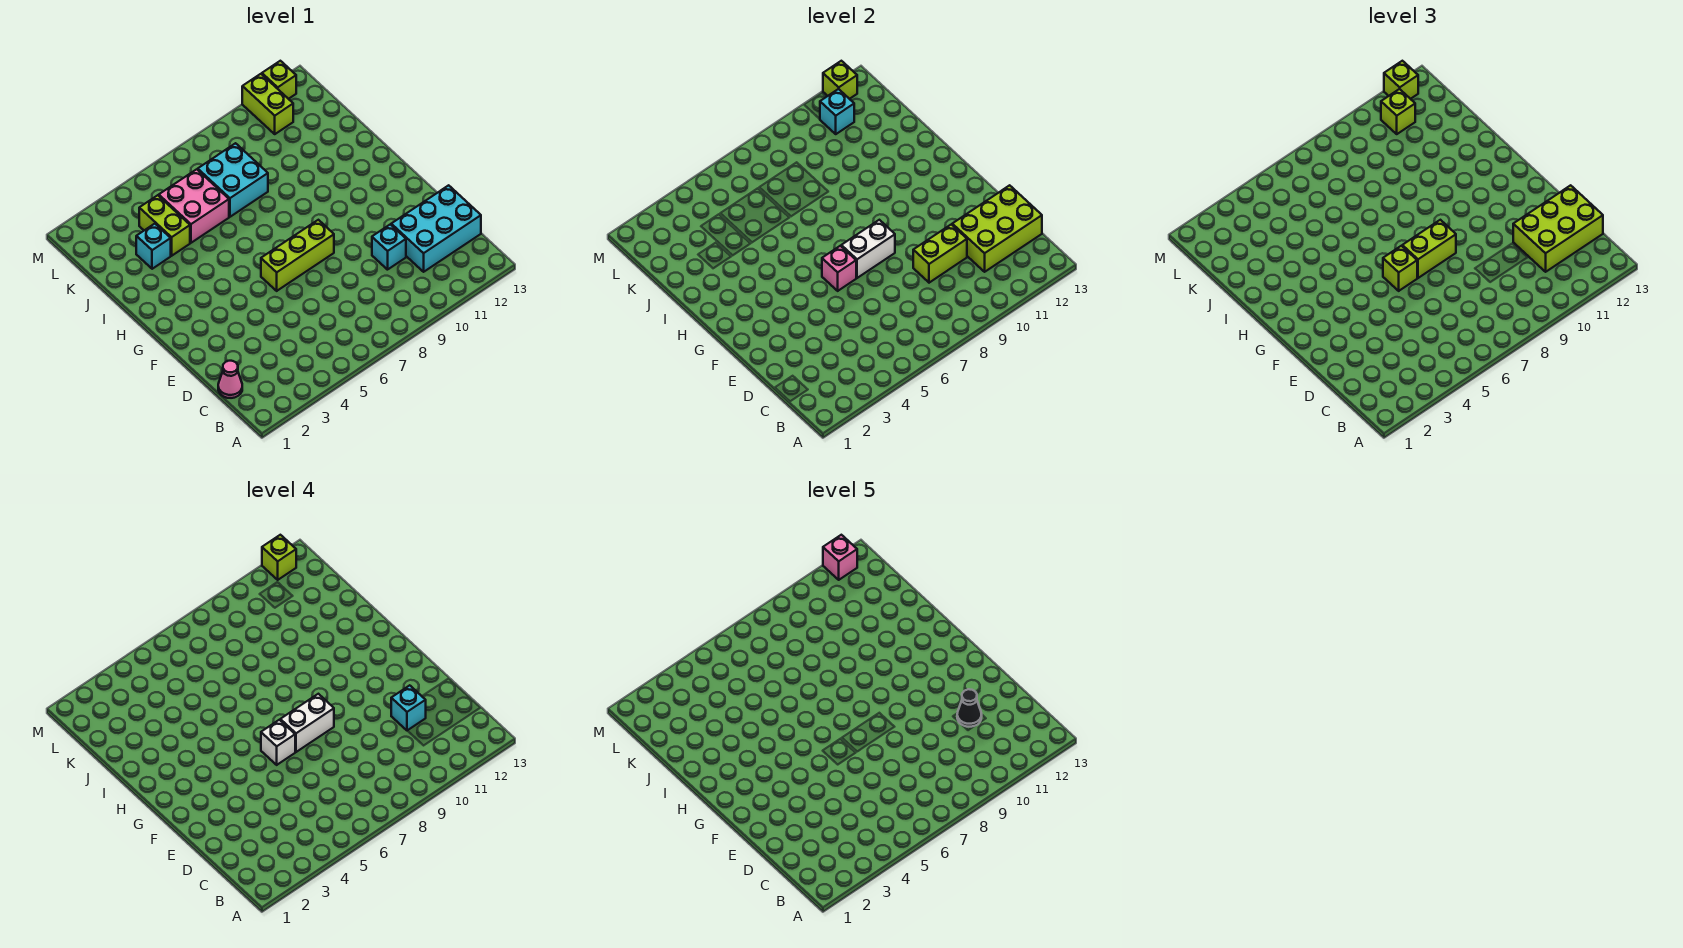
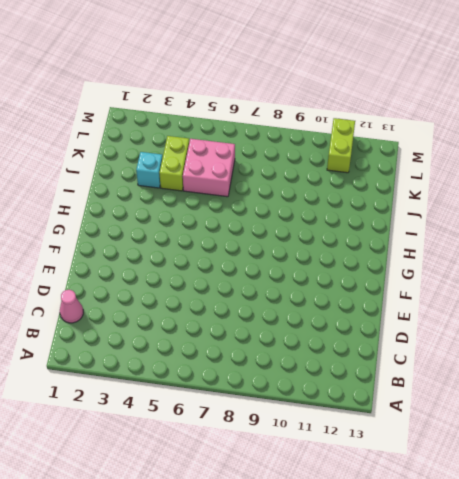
none -> cyan 2x3 brick [391,185,481,272]
none -> cyan 1x1 brick [372,224,406,270]
none -> lime 1x3 brick [261,220,334,291]

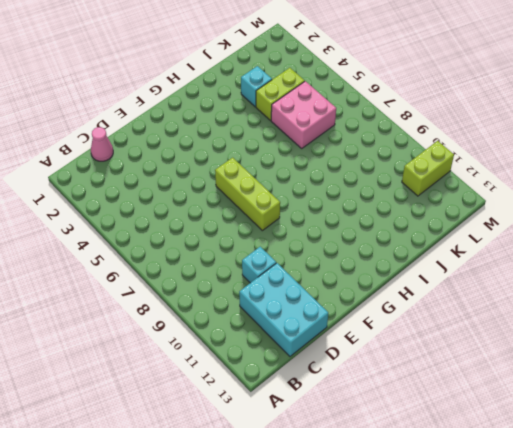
none -> cyan 2x2 brick [198,143,268,217]
none -> lime 1x1 brick [262,61,296,99]
none -> lime 2x3 brick [952,185,1042,272]

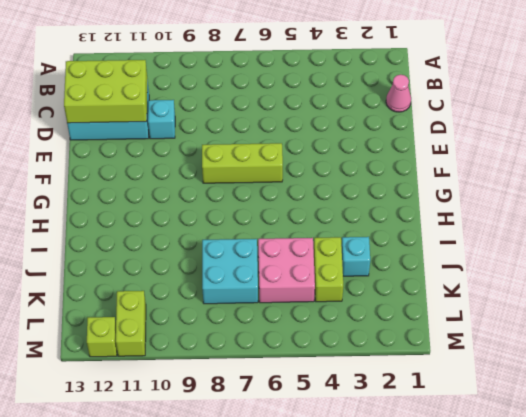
none -> lime 1x2 brick [913,224,967,283]
none -> pink 1x1 brick [822,246,856,291]
none -> white 1x2 brick [841,220,895,278]

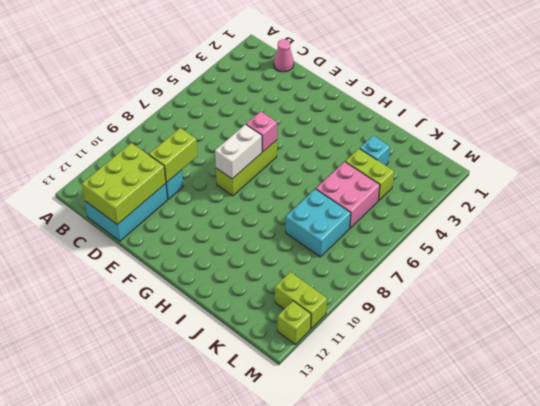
none -> cyan 1x1 brick [820,89,854,134]
none -> lime 1x1 brick [823,61,857,99]
none -> lime 2x3 brick [1513,185,1603,272]

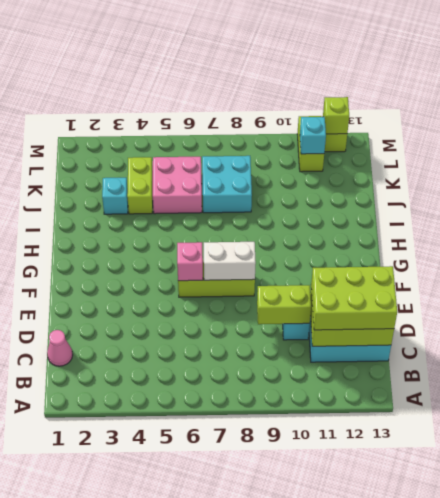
none -> lime 1x1 brick [1383,246,1417,291]
none -> lime 1x2 brick [1402,220,1456,278]
none -> lime 1x1 brick [1381,89,1415,134]

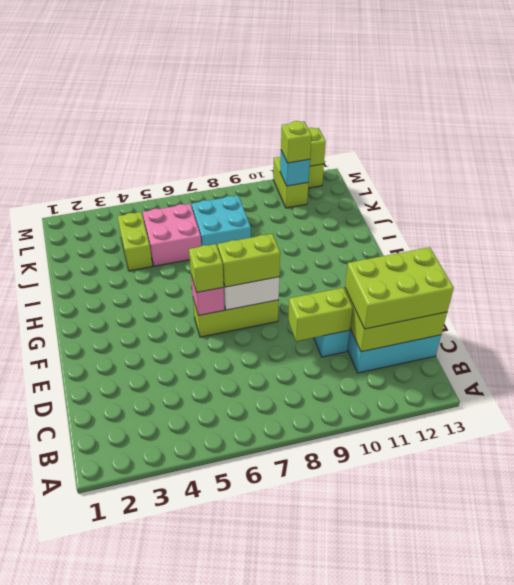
none -> pink 1x1 cone [218,361,242,398]
none -> cyan 1x1 brick [136,224,171,269]
none -> lime 1x1 brick [1384,61,1418,99]

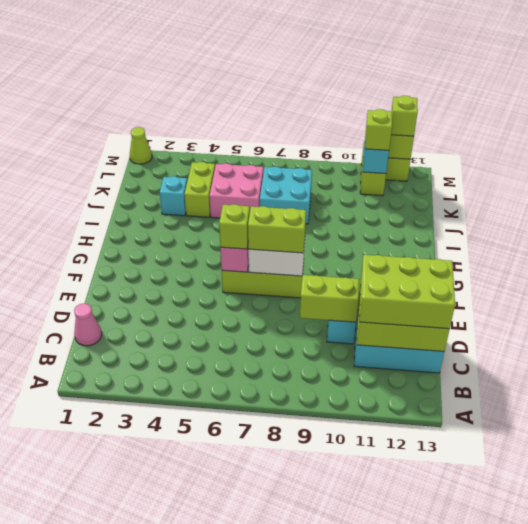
lime 1x1 cone [130,127,152,164] -> none
none -> cyan 1x1 brick [391,685,426,731]
none -> white 1x1 brick [261,720,295,765]
none -> white 1x2 brick [280,694,334,752]

